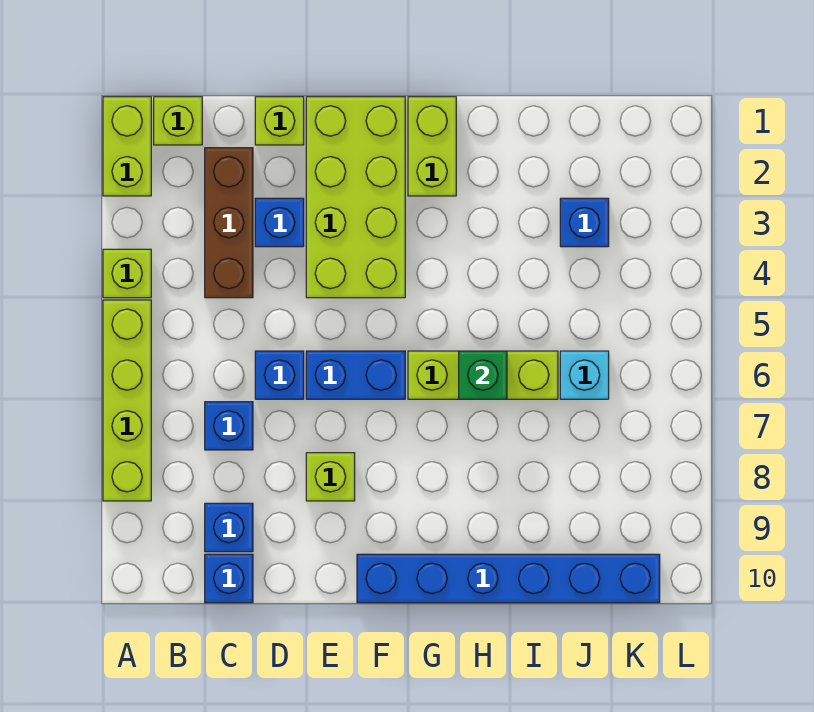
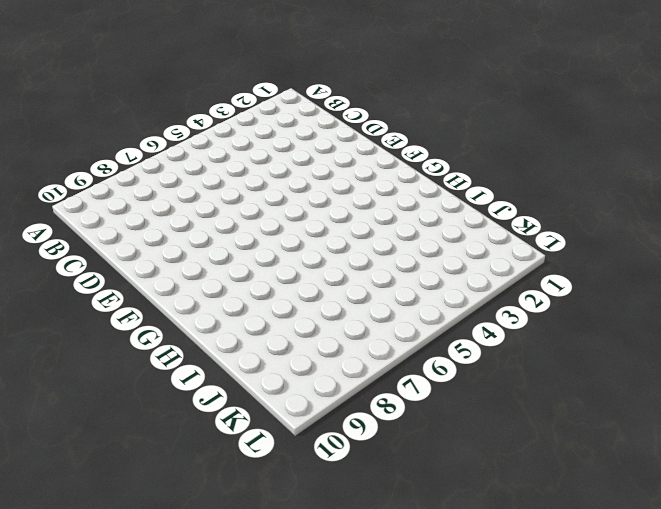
none -> lime 1x2 brick [103,97,151,196]
none -> lime 1x1 brick [103,249,151,298]
none -> lime 1x4 brick [103,300,151,501]

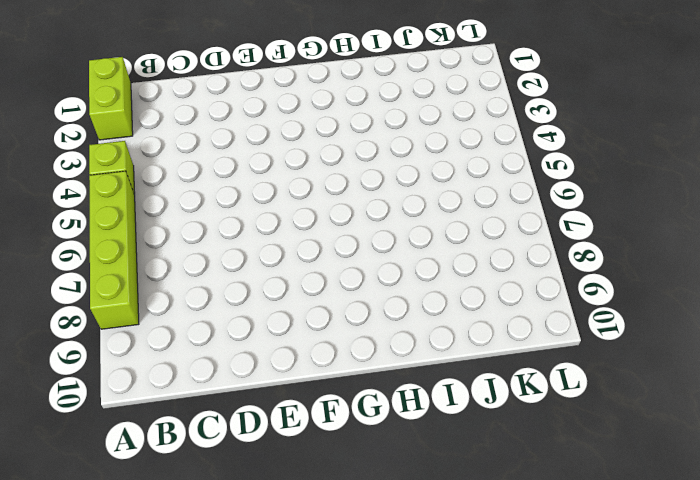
none -> lime 1x1 brick [154,97,202,145]
none -> brown 1x3 brick [205,148,253,298]
none -> blue 1x1 brick [205,402,253,450]

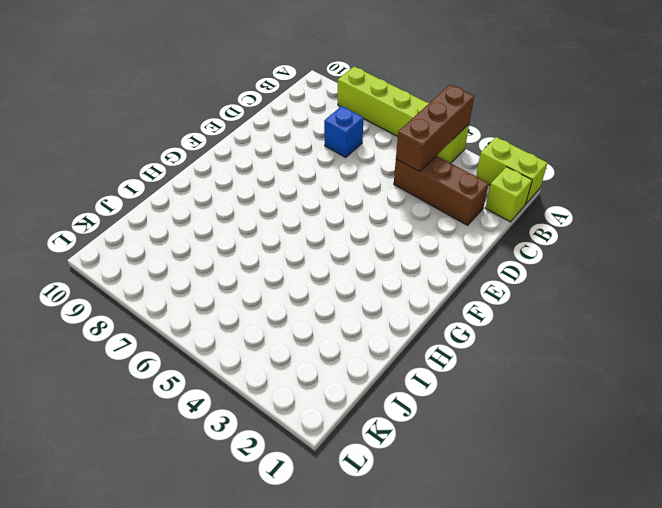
brown 1x3 brick [396,85,474,172] -> none
none -> blue 1x1 brick [205,503,253,552]
none -> blue 1x1 brick [205,554,253,603]
none -> lime 1x1 brick [255,97,304,145]

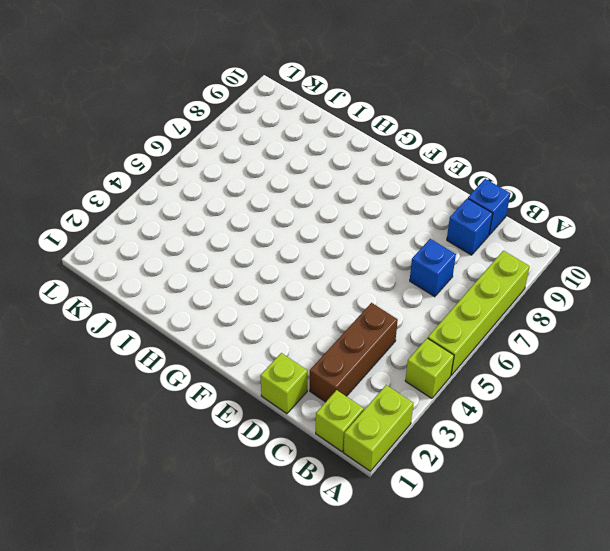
none -> blue 1x1 brick [255,198,304,247]
none -> blue 1x1 brick [255,351,304,399]
none -> lime 2x4 brick [306,97,405,298]

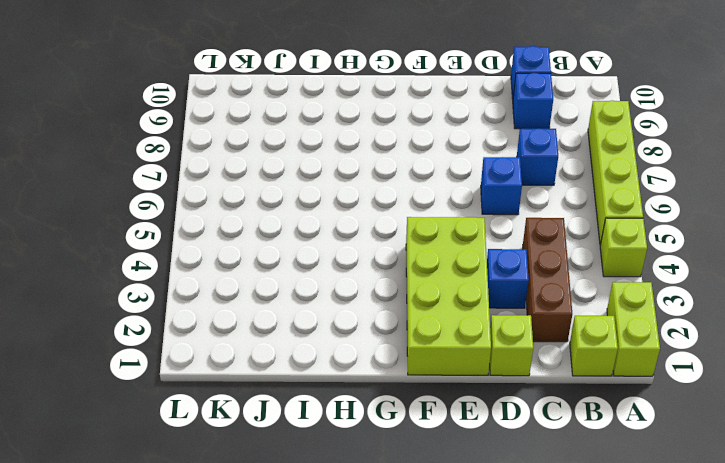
none -> blue 1x2 brick [306,351,405,399]
none -> lime 1x1 brick [306,453,355,501]
none -> blue 1x6 brick [357,554,660,603]

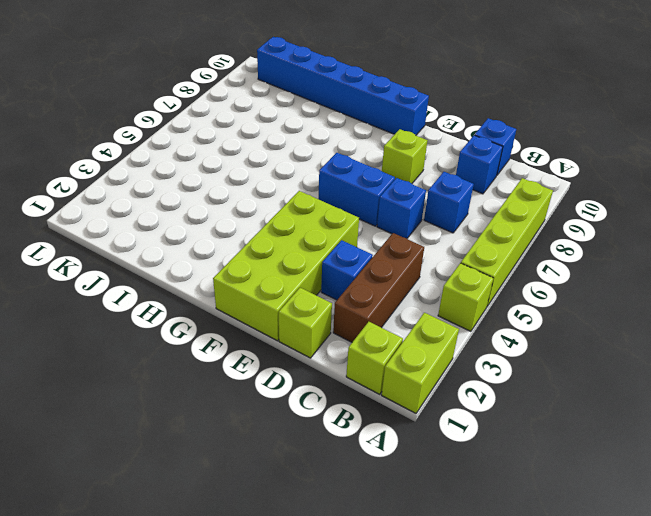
none -> lime 1x2 brick [408,97,456,196]
none -> lime 1x3 brick [408,351,558,399]
none -> blue 1x1 brick [560,198,609,247]

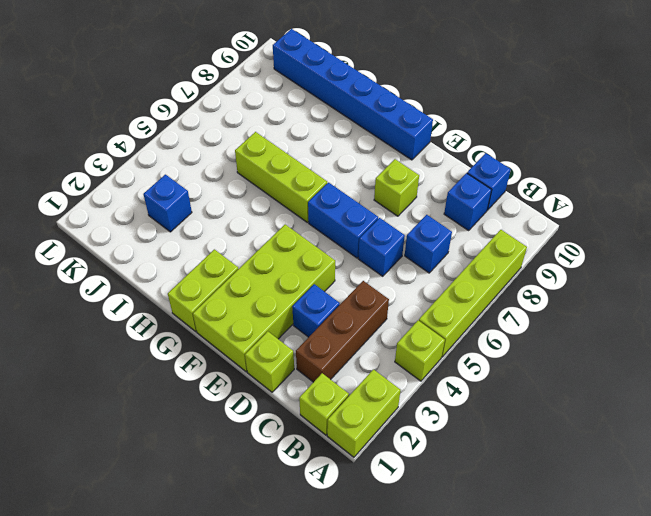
none -> cyan 1x1 brick [560,351,609,399]
none -> green 1x1 brick [459,351,507,399]

